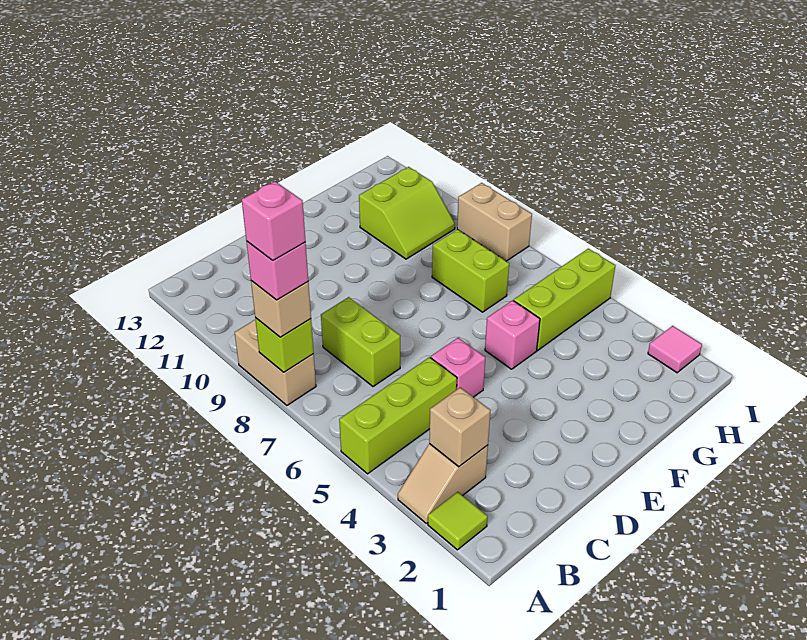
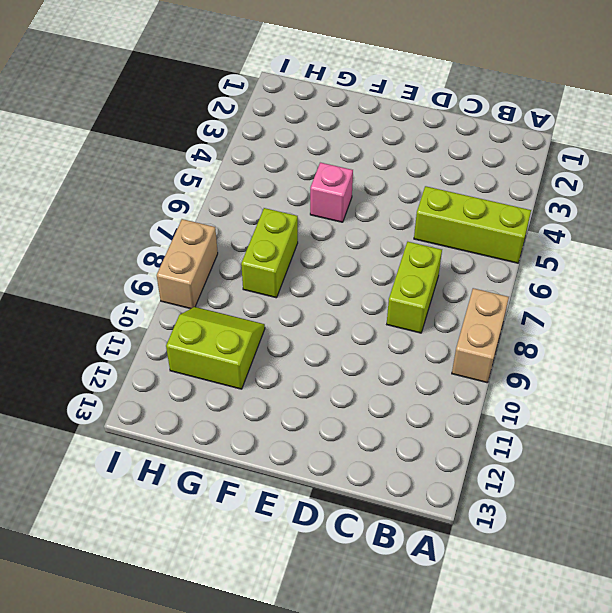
none -> lime 1x1 tile [428,492,488,550]
none -> tan 1x2 slope [398,444,488,523]
none -> pink 1x1 brick [431,338,485,397]

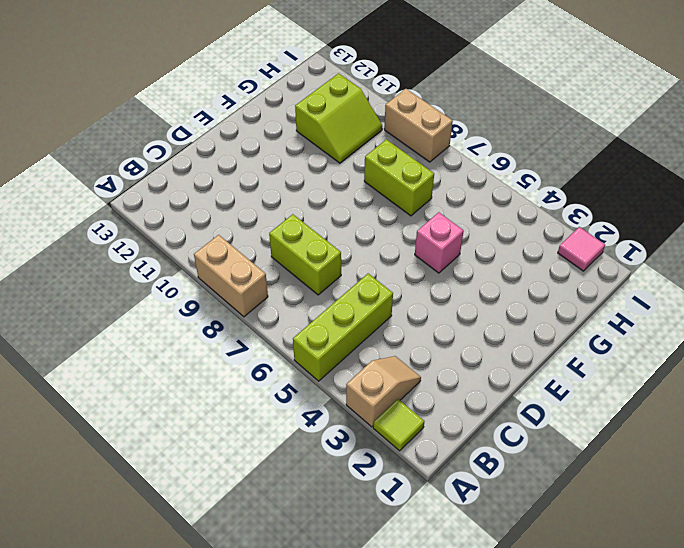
tan 1x2 slope [346,356,421,427] -> tan 1x2 slope turned to [398,444,488,523]
none -> pink 1x1 brick [431,338,485,397]
none -> lime 1x3 brick [514,249,615,350]
none -> lime 1x1 brick [255,318,314,372]

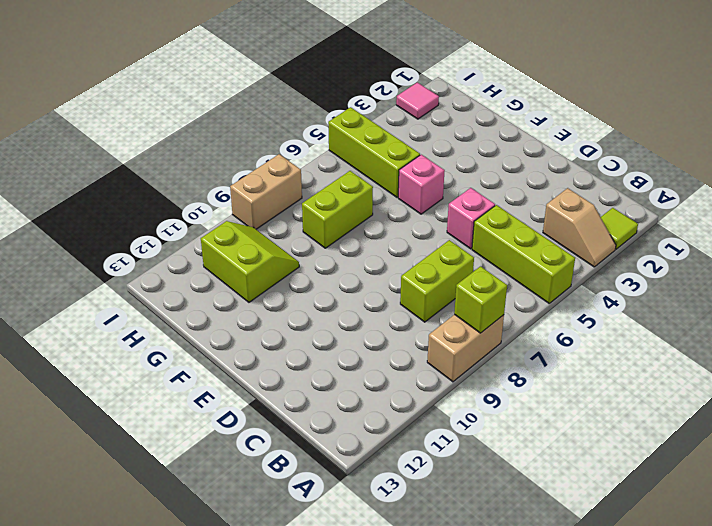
none -> tan 1x1 brick [429,388,491,467]
none -> tan 1x1 brick [251,281,311,337]
none -> pink 1x1 brick [246,241,308,300]

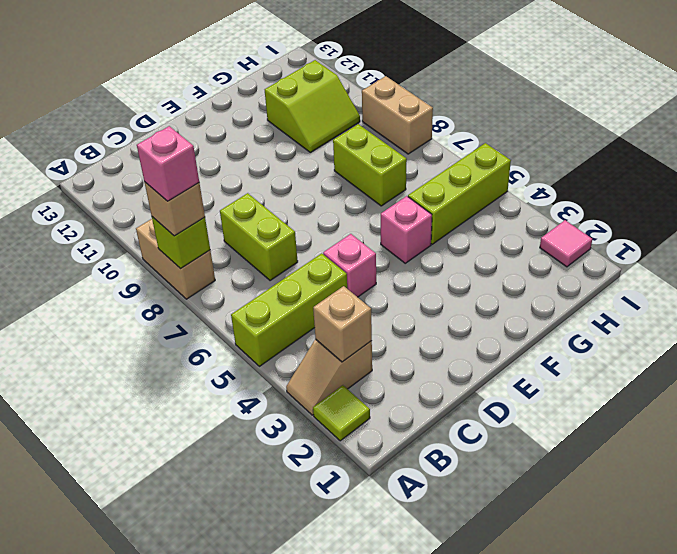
none -> pink 1x1 brick [242,181,306,260]

